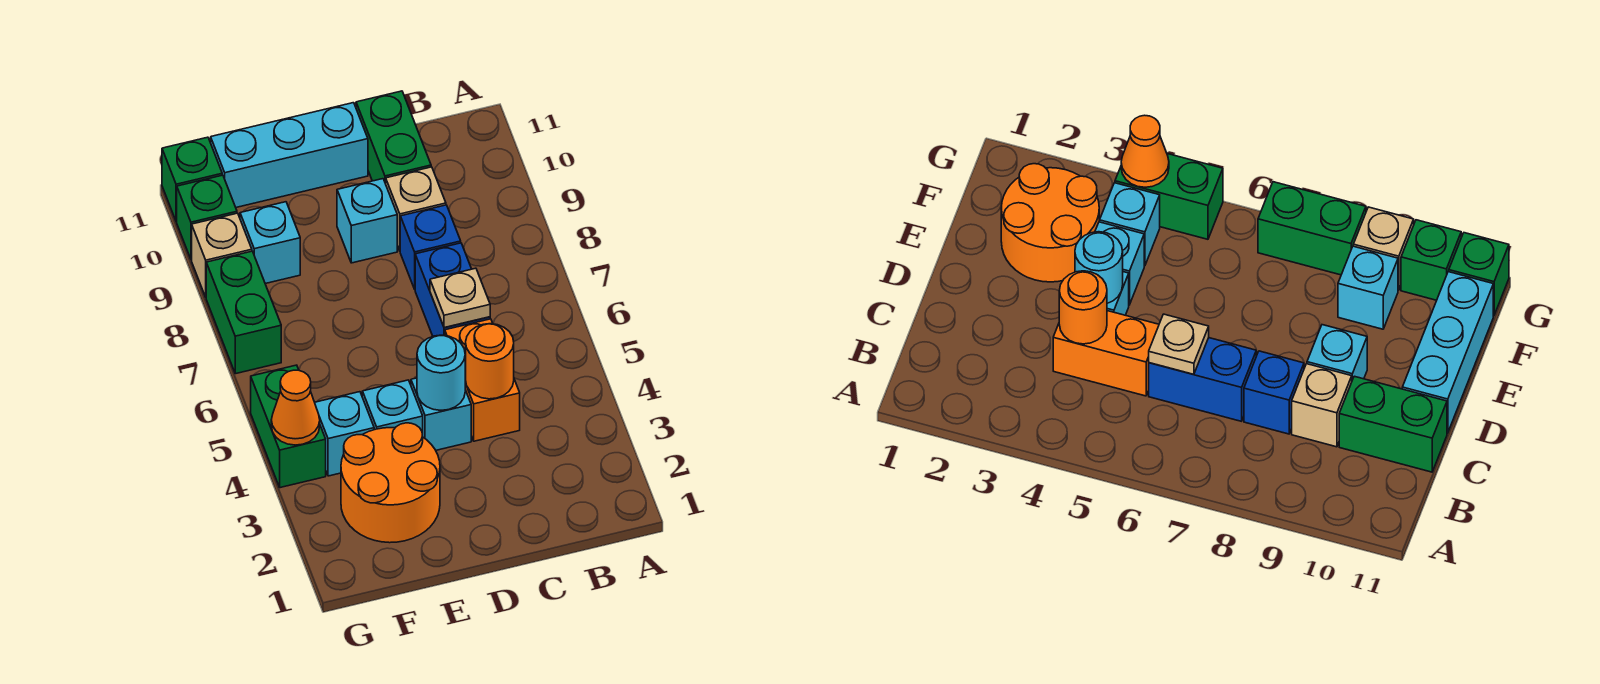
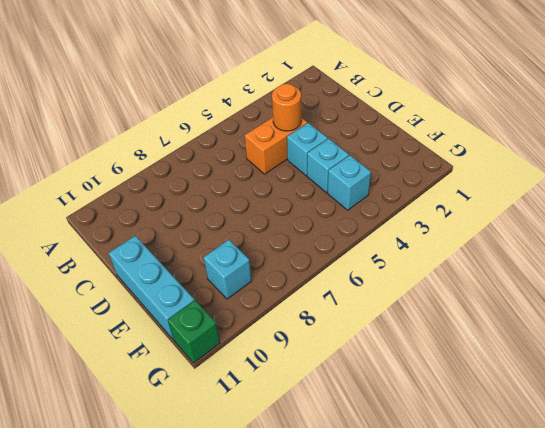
none -> blue 1x2 brick [415,243,490,336]
none -> blue 1x1 brick [400,205,461,289]
none -> tan 1x1 brick [386,167,446,251]

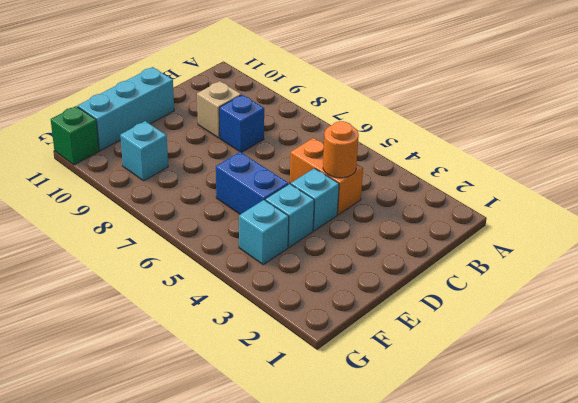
blue 1x2 brick [216,152,288,214] -> blue 1x2 brick moved to [415,243,490,336]
none -> green 1x2 brick [356,91,431,184]
none -> cyan 1x1 brick [337,179,397,263]
none -> orange 2x2 round brick [341,423,440,543]

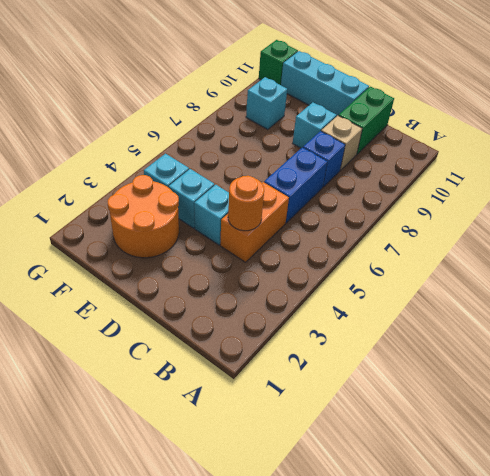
none -> green 1x2 brick [251,365,326,488]
none -> green 1x2 brick [206,251,281,374]
none -> tan 1x1 brick [192,213,252,297]

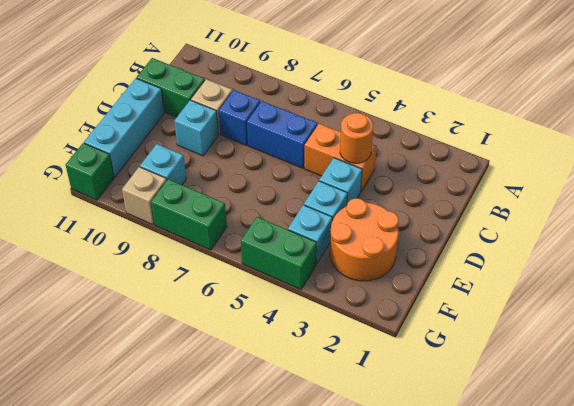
none -> green 1x1 brick [177,175,237,260]
none -> tan 1x1 plate [430,268,490,328]
none -> cyan 1x1 round brick [417,335,465,410]

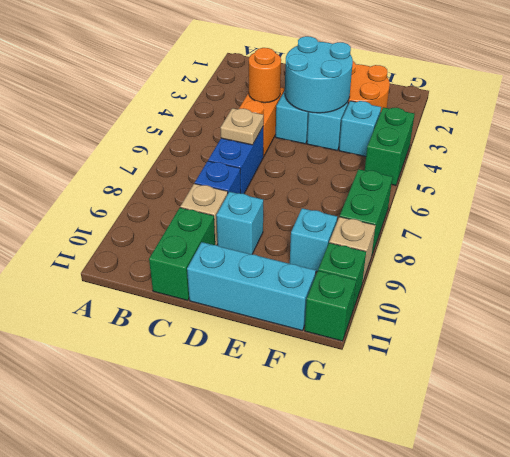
cyan 2x2 round brick [284,36,353,113] -> cyan 1x1 round brick [417,335,465,410]
none -> orange 1x1 cone [271,370,320,445]

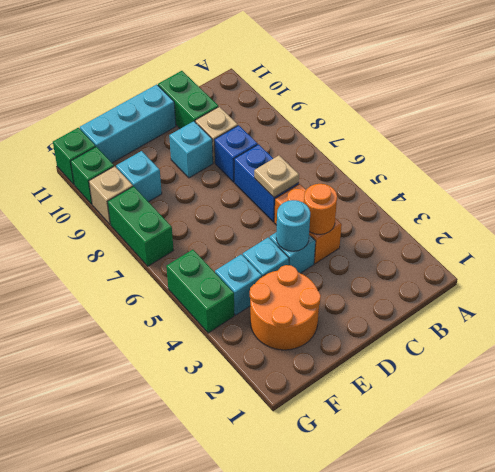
none -> orange 1x1 cone [271,370,320,445]

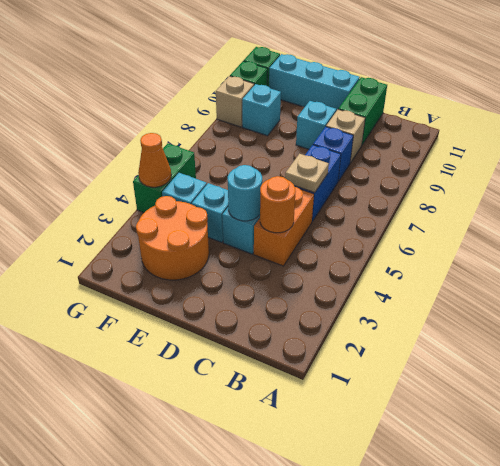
none -> green 1x2 brick [206,251,281,374]

